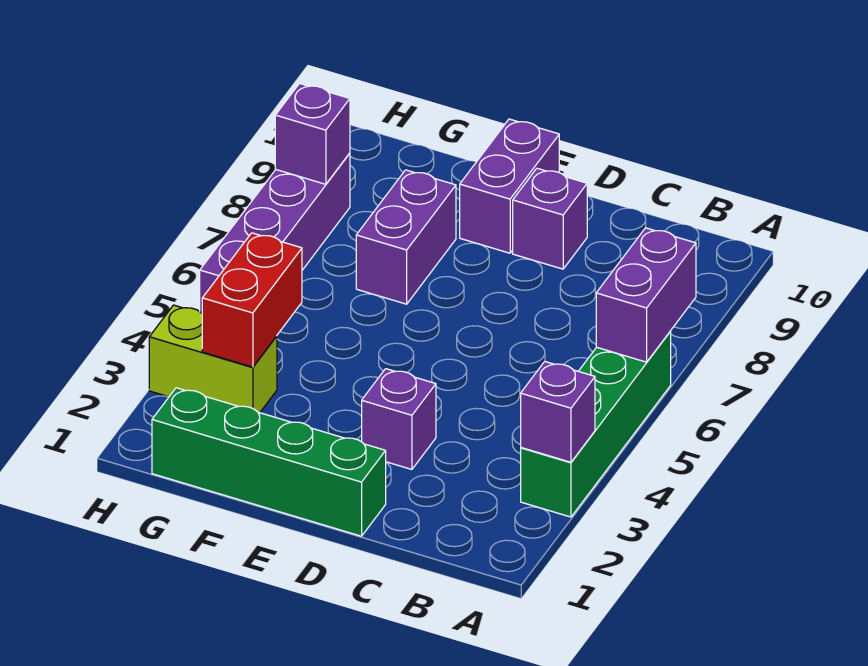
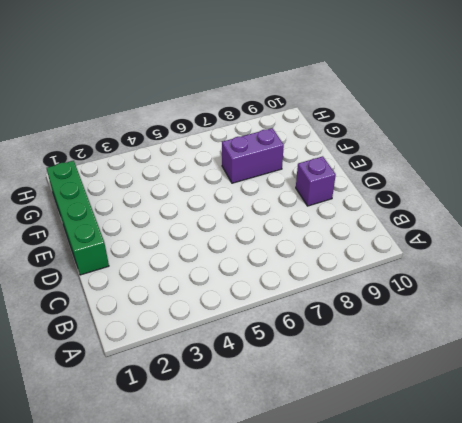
none -> green 1x4 brick [521,331,671,517]
none -> purple 1x1 brick [362,369,436,469]
none -> purple 1x2 brick [460,119,559,253]

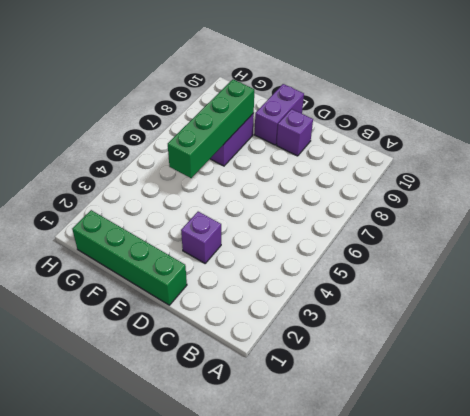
green 1x4 brick [168,80,254,178] -> green 1x4 brick moved to [521,331,671,517]
none -> lime 1x2 brick [149,305,277,413]
none -> purple 1x4 brick [200,153,350,313]
none -> purple 1x1 brick [521,362,595,462]

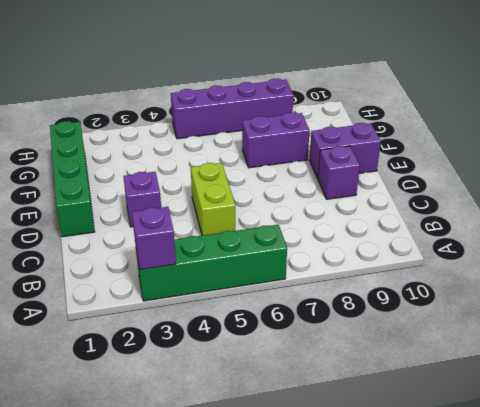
lime 1x2 brick [191,163,235,236] -> lime 1x2 brick moved to [149,305,277,413]
none -> purple 1x2 brick [596,228,696,362]
none -> red 1x2 brick [202,233,302,367]
none -> purple 1x1 brick [275,83,350,184]

